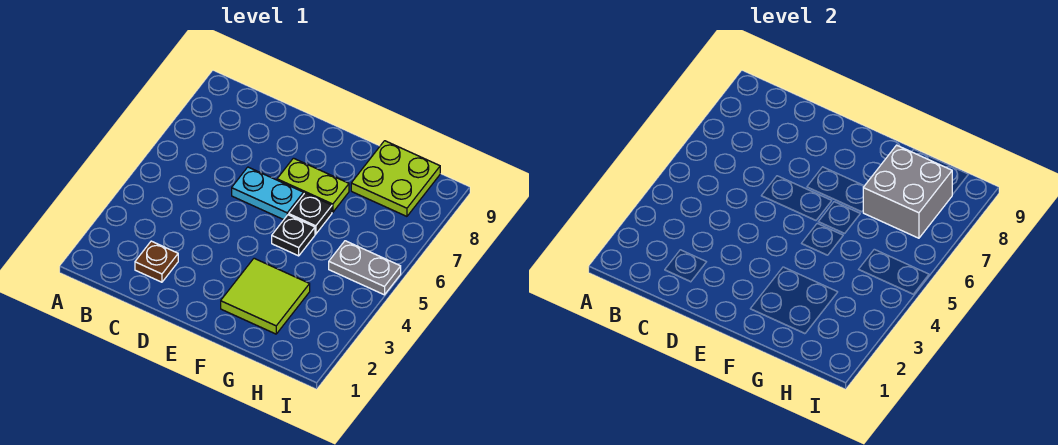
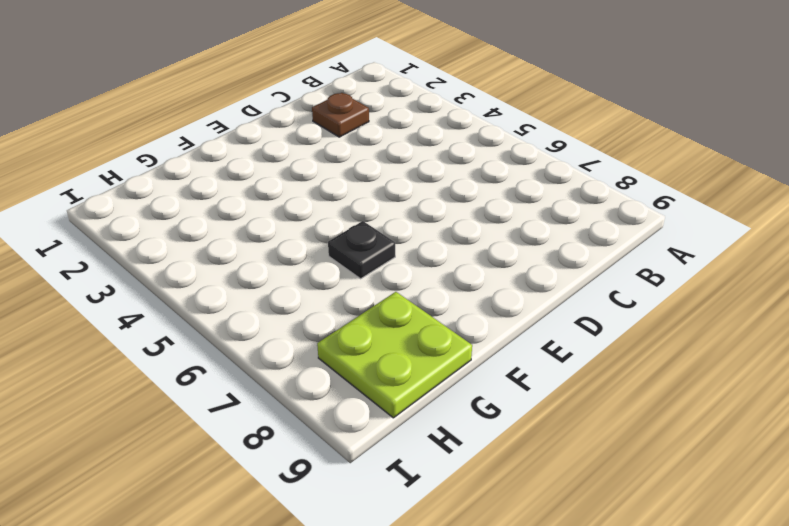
none -> cyan 1x2 plate [232,167,303,220]
none -> lime 1x2 plate [277,158,349,212]

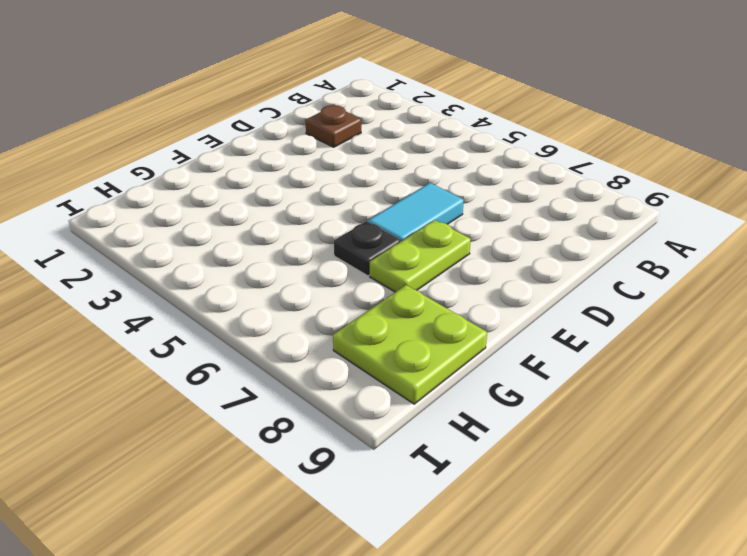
cyan 1x2 tile [368,183,464,241] -> cyan 1x2 plate [232,167,303,220]
none -> lime 2x2 tile [221,258,310,334]
none -> black 1x1 plate [272,215,315,256]

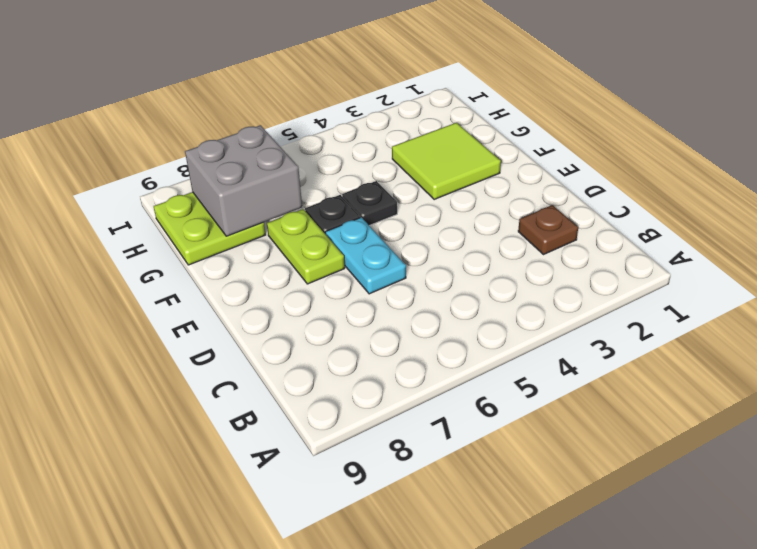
none -> grey 1x2 plate [329,241,401,295]

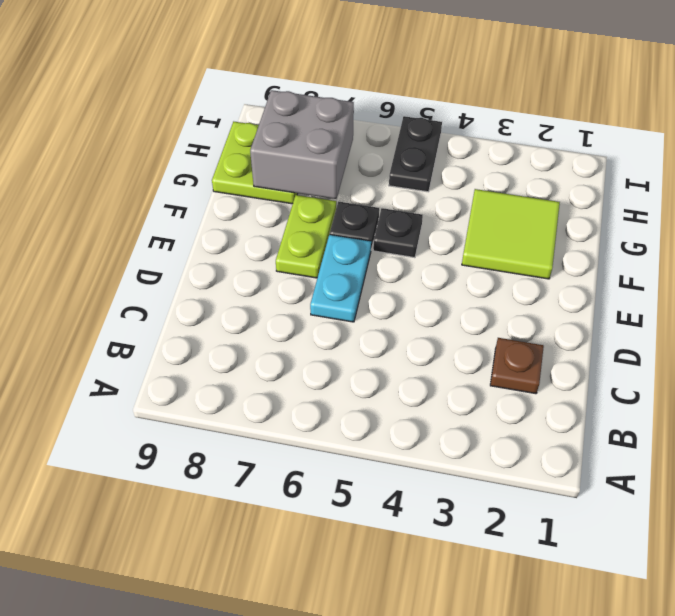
black 1x2 plate [389,116,442,192] -> grey 1x2 plate [329,241,401,295]

